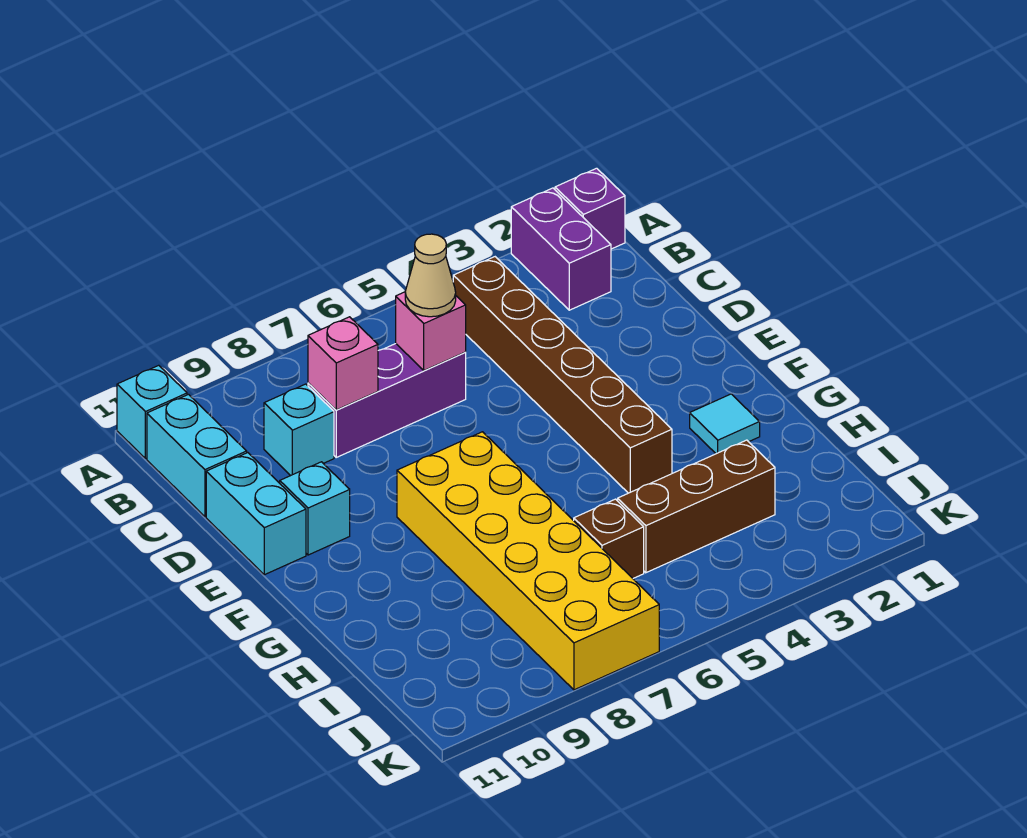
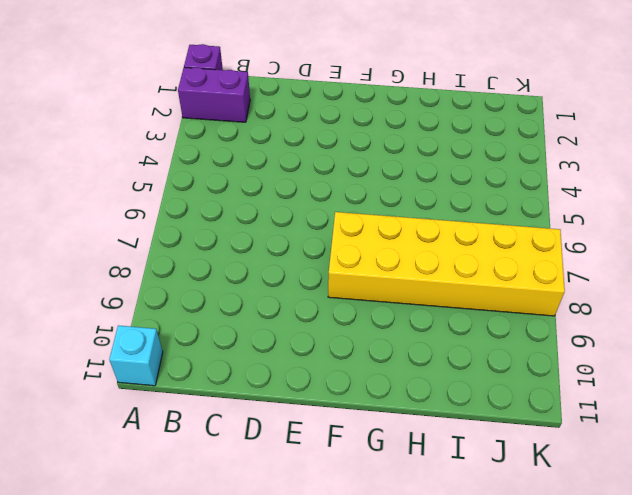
none -> brown 1x6 brick [453,257,672,493]
none -> cyan 1x2 brick [147,394,247,517]
none -> purple 1x3 brick [308,344,466,457]

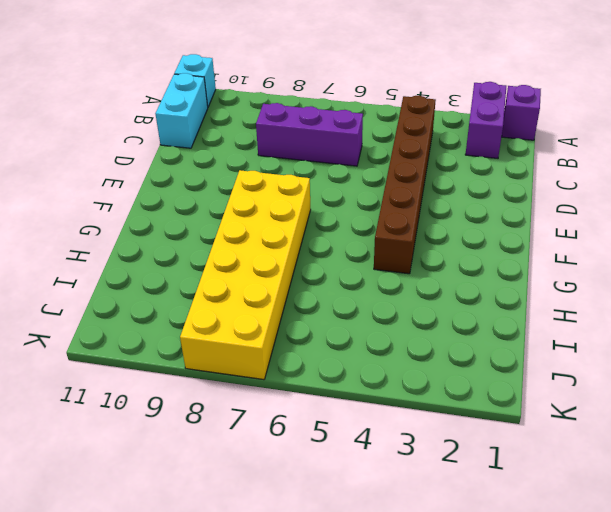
none -> cyan 1x1 brick [264,384,334,476]
none -> cyan 1x2 brick [206,453,306,575]
none -> cyan 1x1 brick [280,462,350,555]

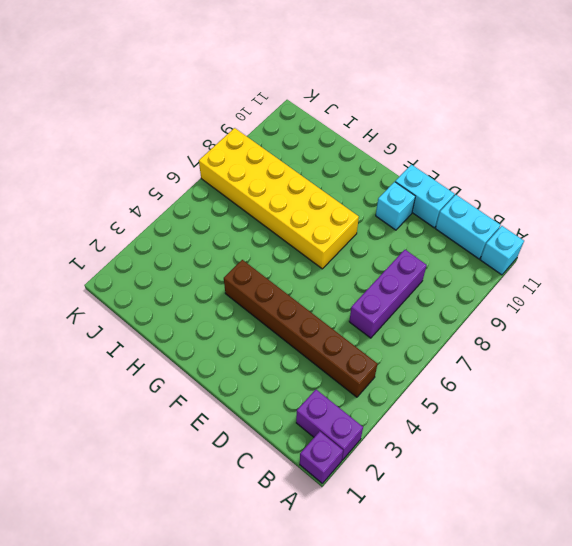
none -> cyan 1x1 brick [264,384,334,476]
none -> cyan 1x1 tile [690,394,760,454]
none -> brown 1x3 brick [618,440,775,573]

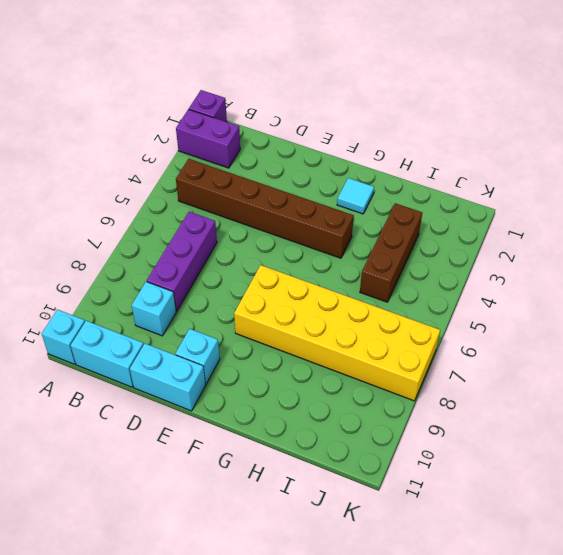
none -> brown 1x1 brick [574,499,644,578]
none -> pink 1x1 brick [396,292,466,370]
none -> pink 1x1 brick [308,317,378,410]

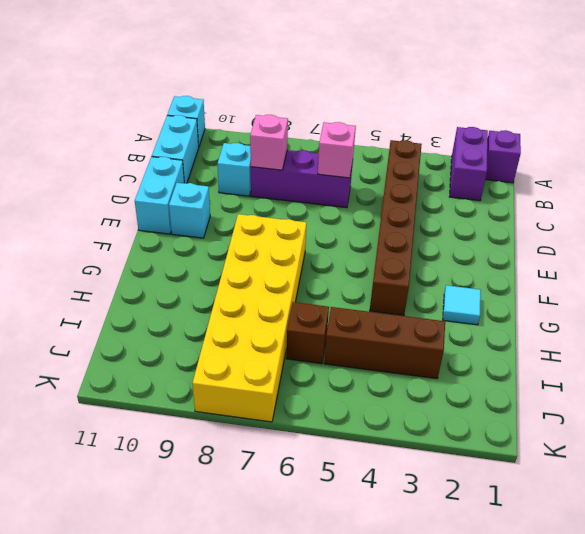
none -> tan 1x1 cone [405,234,456,317]

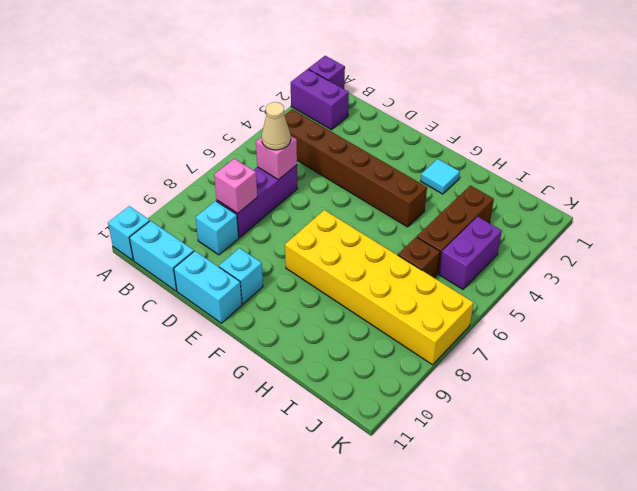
purple 1x2 brick [439,217,502,289] -> none

